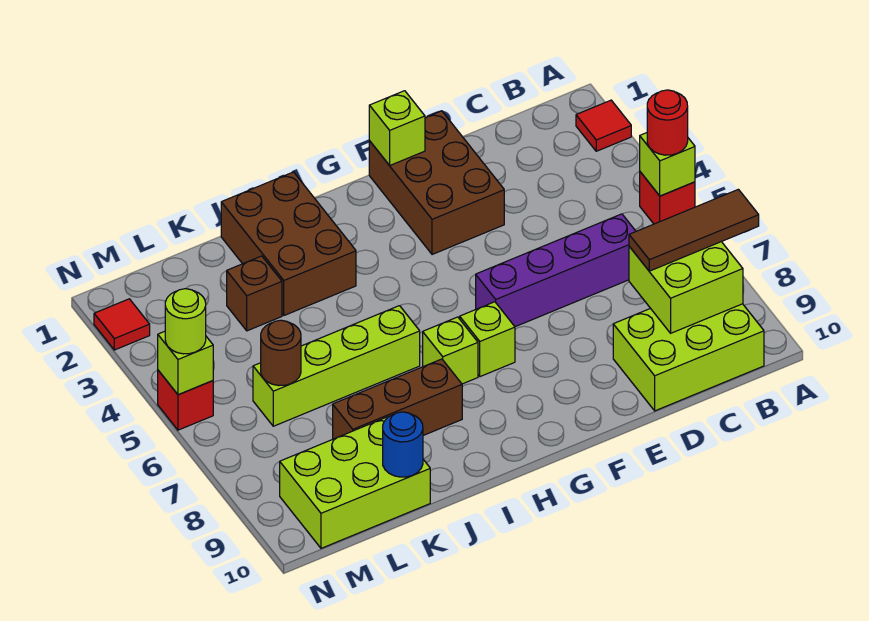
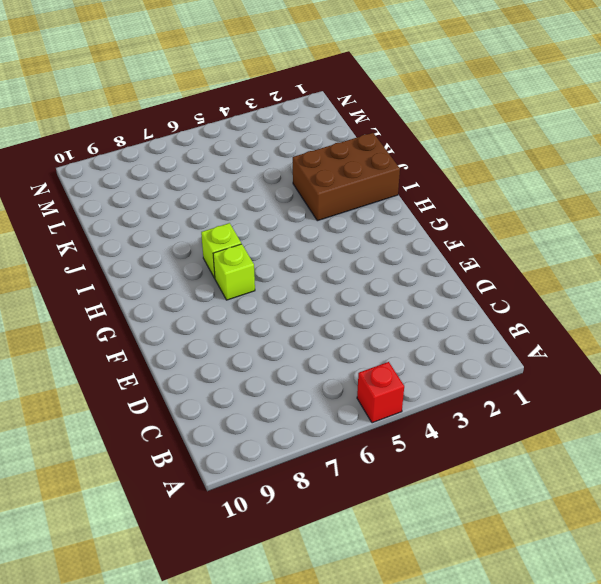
none -> red 1x1 tile [576,100,631,151]
none -> lime 2x3 brick [613,304,764,411]
none -> purple 1x4 brick [476,214,636,327]

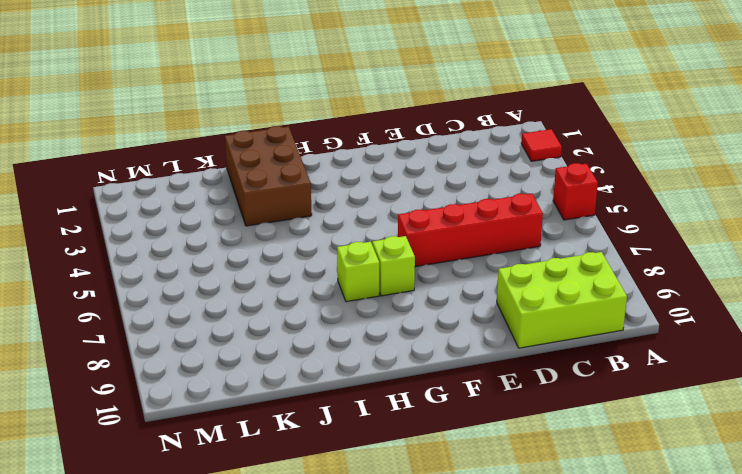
red 1x4 brick [398,194,543,267] -> purple 1x4 brick [476,214,636,327]
none -> brown 2x3 brick [369,111,504,254]
none -> lime 1x4 brick [253,306,420,426]
none -> brown 1x3 brick [333,359,462,439]

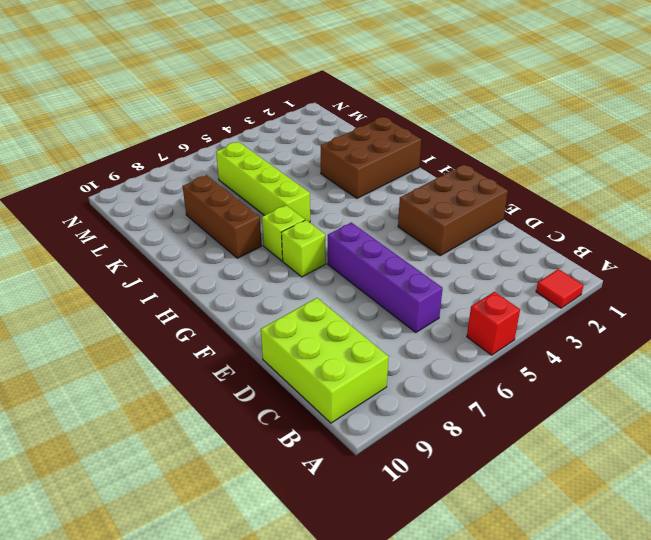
none -> brown 1x1 brick [227,256,282,331]
none -> lime 2x3 brick [280,416,430,548]
none -> red 1x1 tile [94,299,150,350]

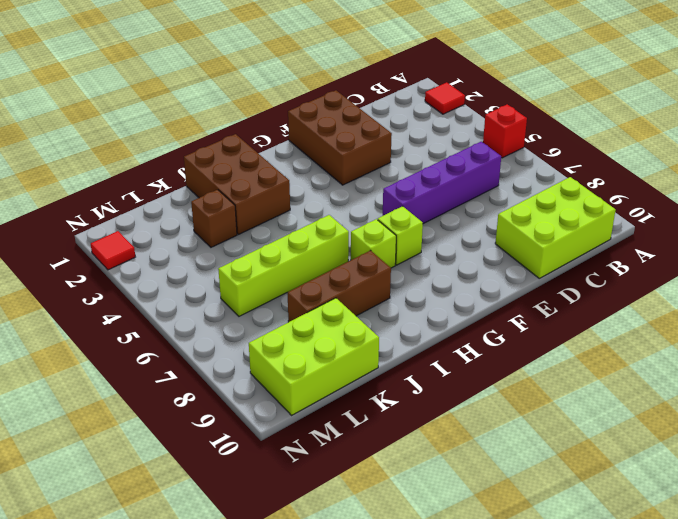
none -> red 1x1 brick [158,370,213,430]
none -> lime 1x1 brick [640,133,695,196]
none -> lime 2x2 brick [629,242,743,333]

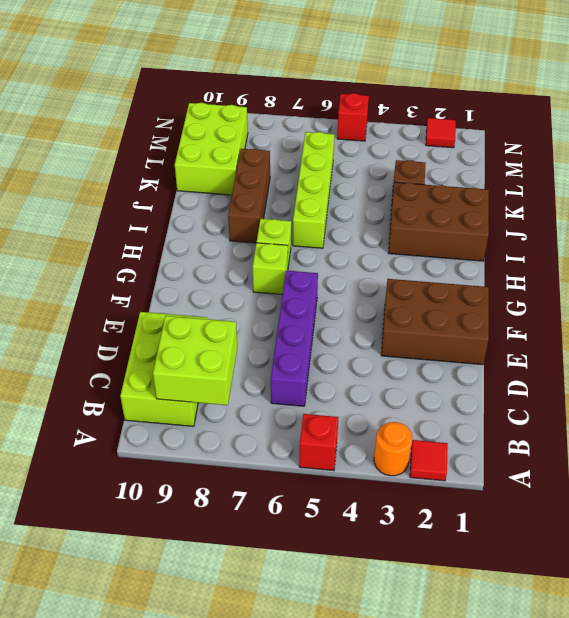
orange 1x1 round brick [374,422,413,476] -> none
none -> lime 1x1 brick [640,133,695,196]
none -> lime 1x1 brick [369,91,425,165]
none -> blue 1x1 round brick [383,412,423,477]

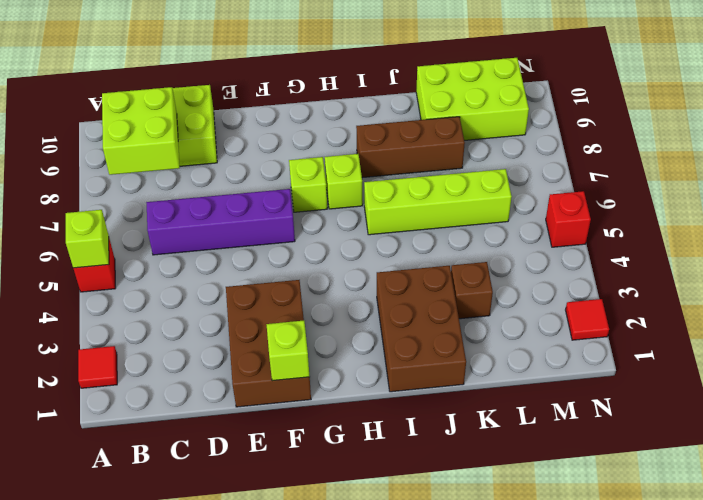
none -> blue 1x1 round brick [383,412,423,477]
none -> brown 1x1 round brick [261,320,301,386]
none -> lime 1x1 brick [158,331,213,395]

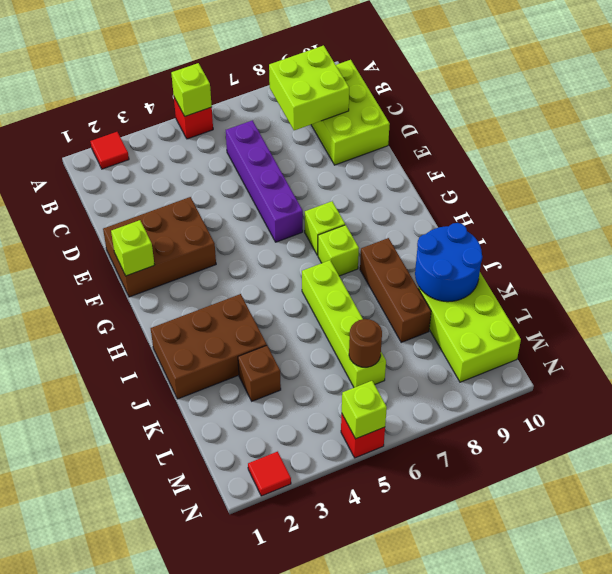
blue 2x2 round brick [415,223,483,302] -> blue 1x1 round brick [383,412,423,477]
none -> red 1x1 round brick [647,90,688,155]
none -> brown 1x3 tile [629,189,759,271]
none -> lime 1x1 round brick [165,289,206,354]

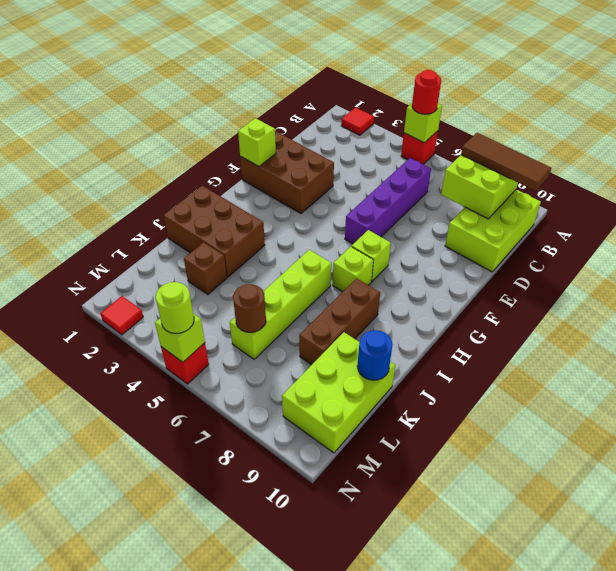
brown 1x3 tile [461,133,551,191] -> brown 1x3 tile turned to [629,189,759,271]

